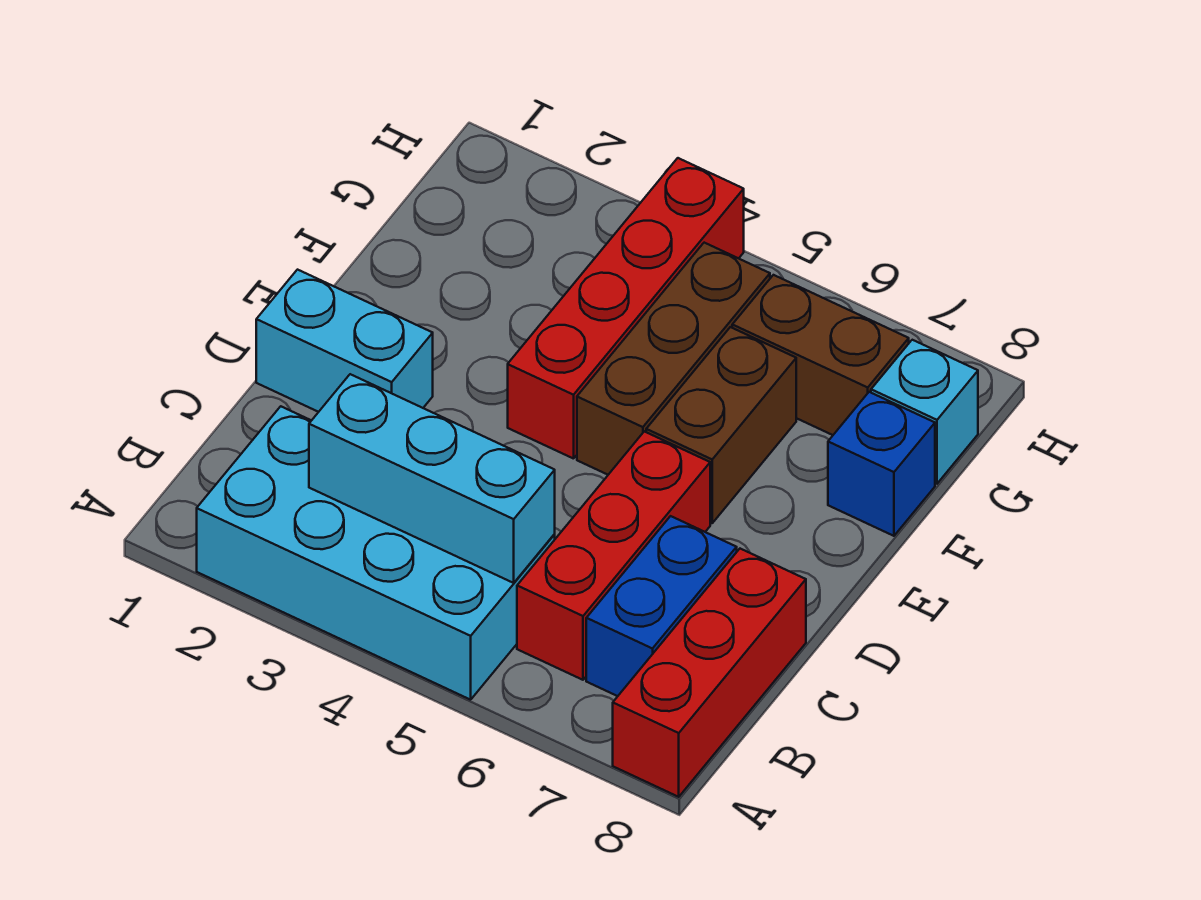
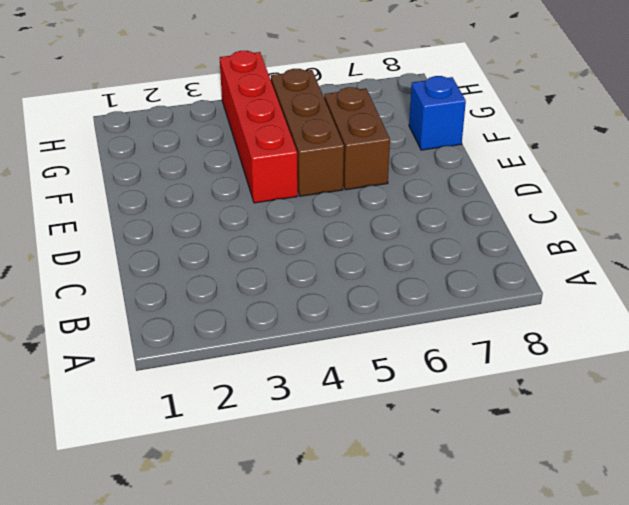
none -> cyan 2x4 brick [197,406,555,700]
none -> red 1x3 brick [613,549,806,797]
none -> red 1x3 brick [517,431,710,680]

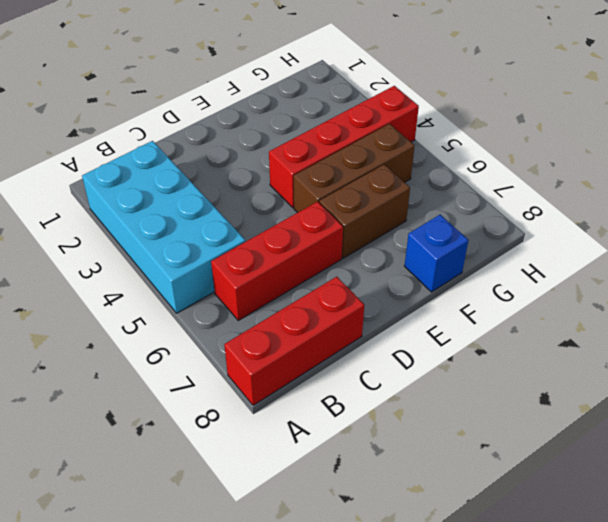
none -> blue 1x2 brick [586,516,737,696]
none -> cyan 1x2 brick [256,270,433,412]
none -> brown 1x2 brick [732,275,909,435]

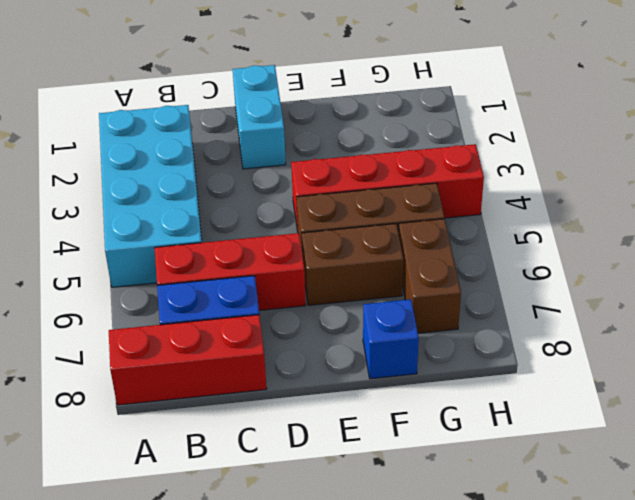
none -> cyan 1x1 brick [871,340,978,484]
none -> cyan 1x3 brick [309,374,555,583]

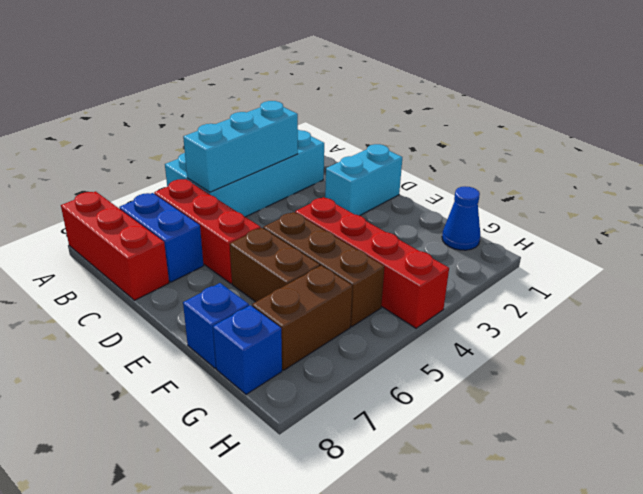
blue 1x1 cone [442,187,480,250] -> none
blue 1x1 brick [213,305,282,394] -> cyan 1x1 brick [871,340,978,484]

